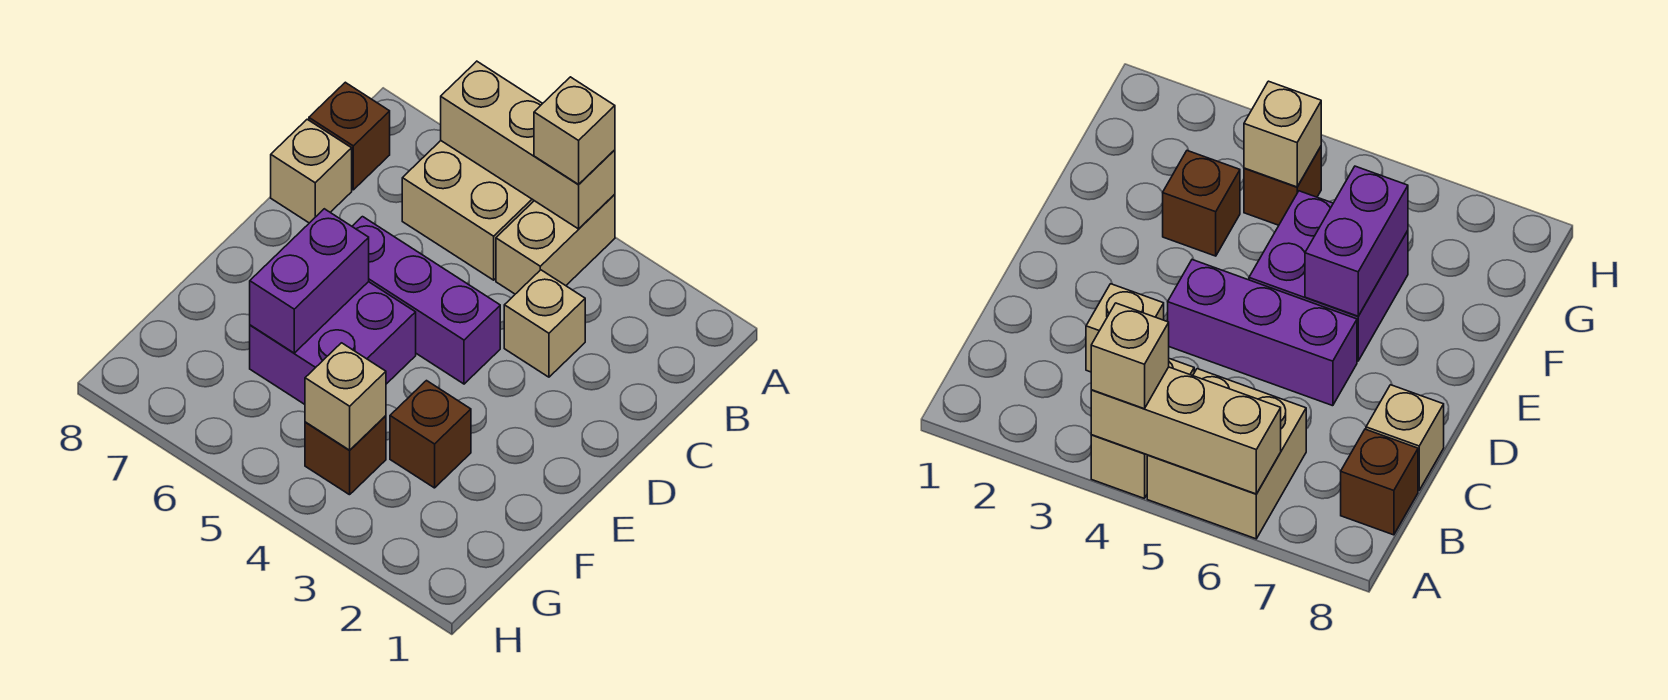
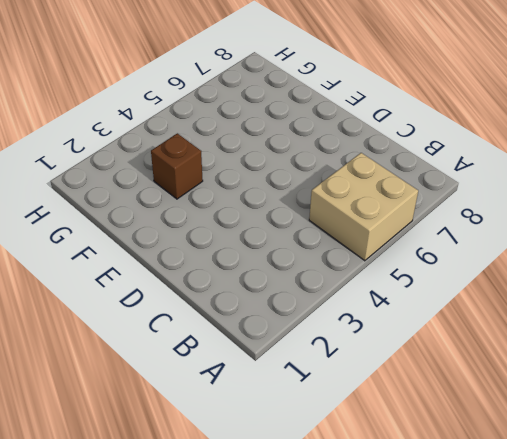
none -> tan 1x2 brick [496,194,615,294]
none -> brown 1x1 brick [309,82,390,190]
none -> tan 1x1 brick [504,270,585,377]

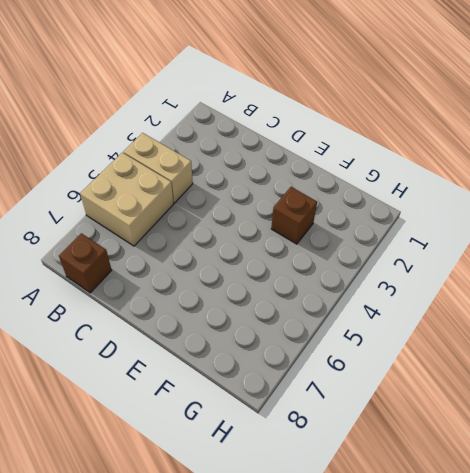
none -> tan 1x1 brick [504,270,585,377]
none -> tan 1x1 brick [271,119,352,223]
none -> purple 1x3 brick [352,217,500,384]

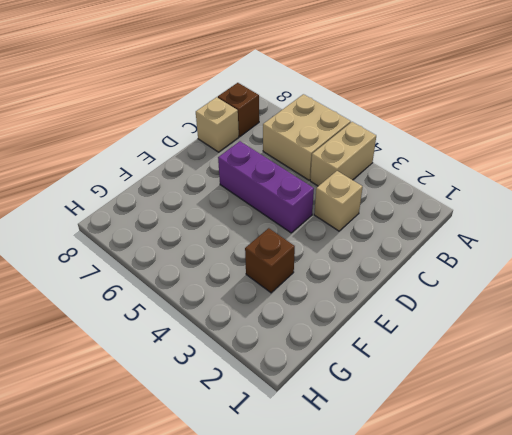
none -> purple 2x2 brick [250,282,416,404]
none -> brown 1x1 brick [305,416,386,495]
none -> tan 1x3 brick [441,61,615,229]

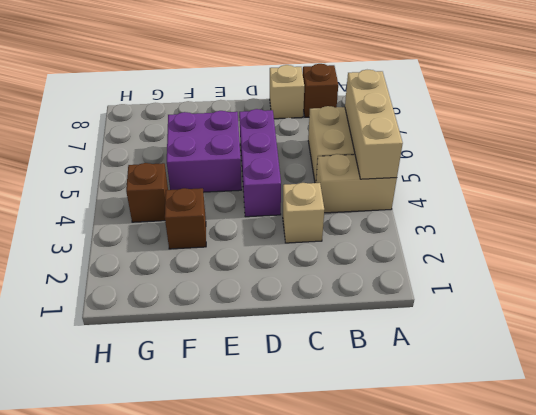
none -> purple 1x2 brick [250,209,369,353]
none -> tan 1x1 brick [305,343,386,450]
none -> tan 1x1 brick [534,77,615,184]

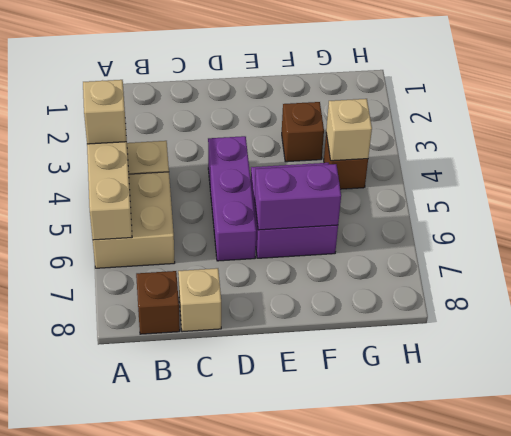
none -> tan 1x1 brick [504,270,585,377]

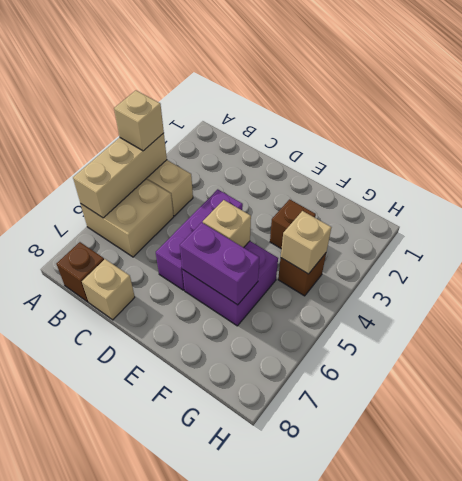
tan 1x1 brick [203,200,251,248] -> tan 1x1 brick moved to [504,270,585,377]

